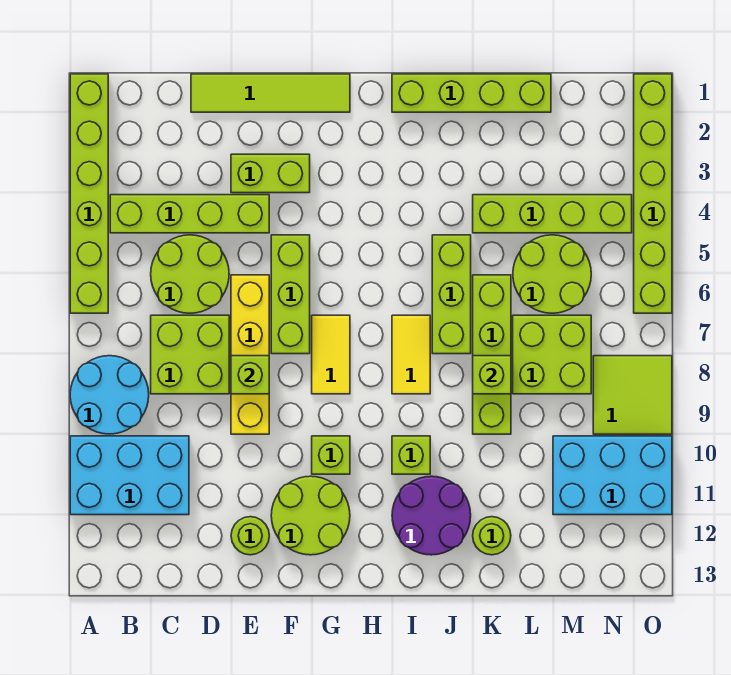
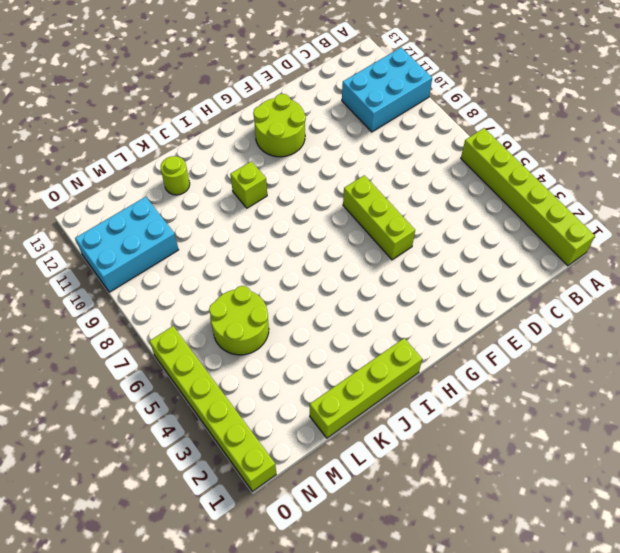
none -> cyan 2x2 round brick [70,356,149,434]
none -> lime 1x4 brick [110,195,269,233]
none -> lime 2x2 round brick [151,235,229,313]

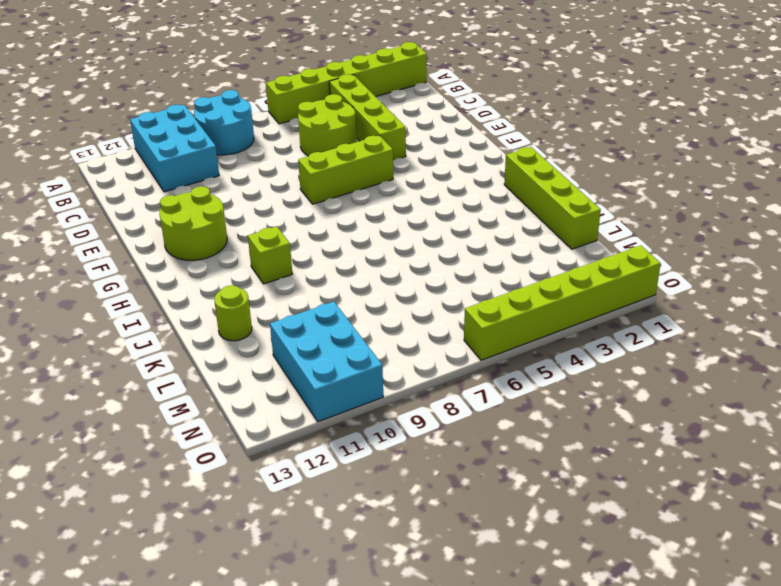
none -> lime 2x2 brick [151,315,229,394]
none -> lime 1x4 tile [191,74,350,112]
none -> lime 1x2 brick [231,154,310,193]

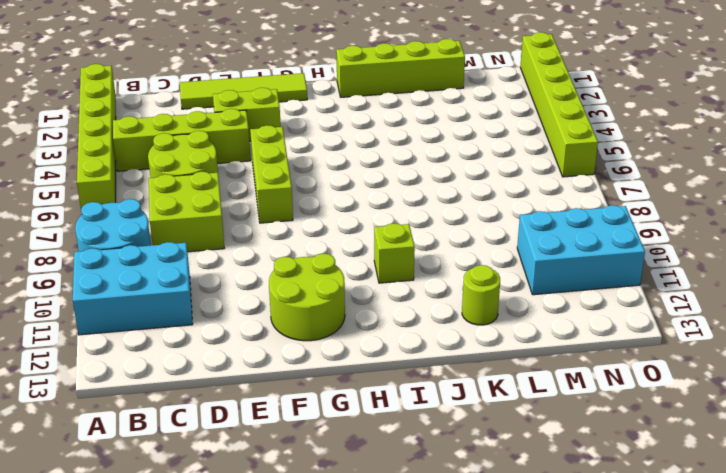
none -> yellow 1x4 brick [231,275,269,434]
none -> lime 1x1 round brick [231,517,269,555]
none -> yellow 1x2 tile [312,315,350,394]

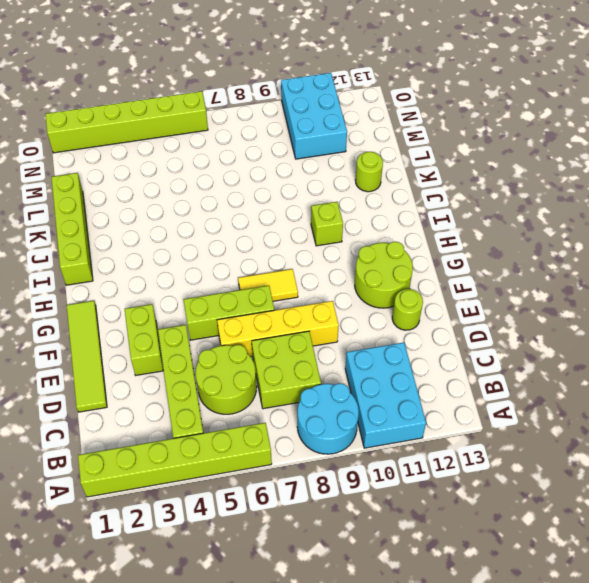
none -> lime 1x1 brick [312,436,350,474]
none -> yellow 1x2 tile [392,315,430,394]
none -> purple 2x2 round brick [392,476,471,555]

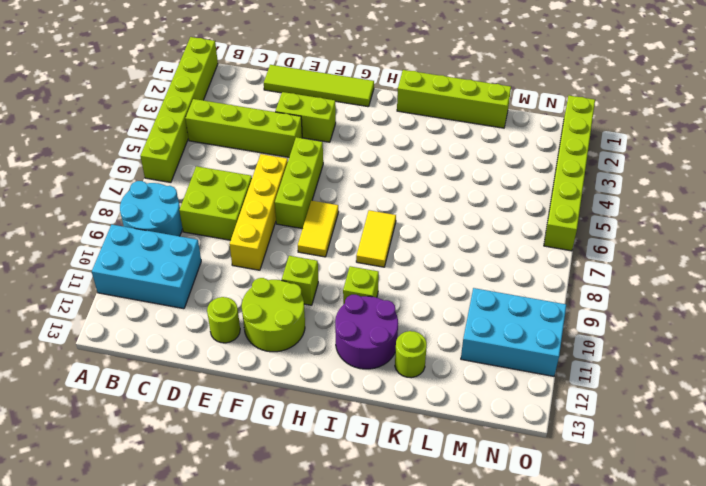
none -> lime 2x2 round brick [151,235,229,313]
none -> lime 1x3 brick [432,235,471,354]
none -> lime 1x4 brick [473,195,632,233]

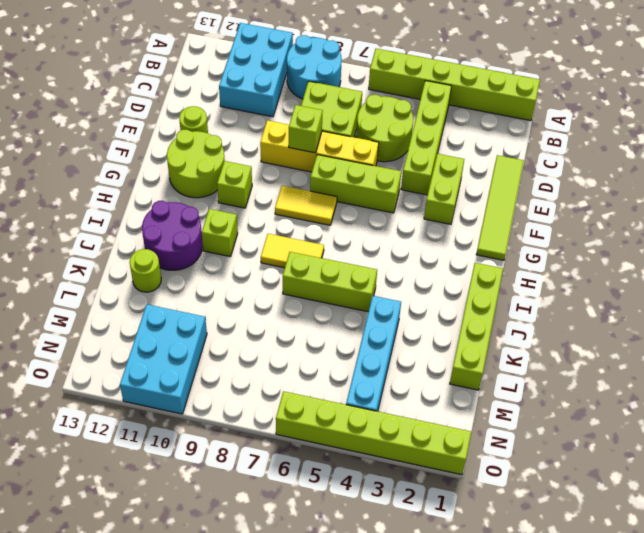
cyan 1x4 brick [346,296,401,411] -> lime 1x4 brick [473,195,632,233]
none -> lime 1x4 brick [473,275,511,434]
none -> lime 2x2 round brick [513,235,591,313]
none -> lime 2x2 brick [513,315,591,394]

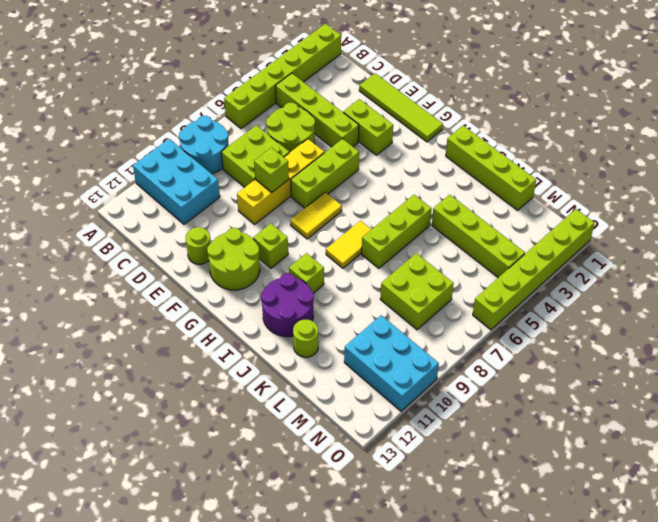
none -> lime 1x4 brick [473,275,511,434]
none -> lime 2x2 round brick [513,235,591,313]
none -> lime 2x2 tile [593,356,672,434]

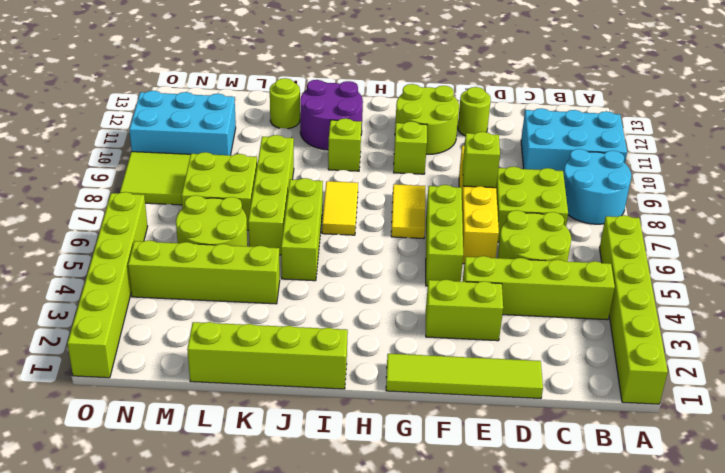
none -> lime 1x1 brick [473,356,511,394]

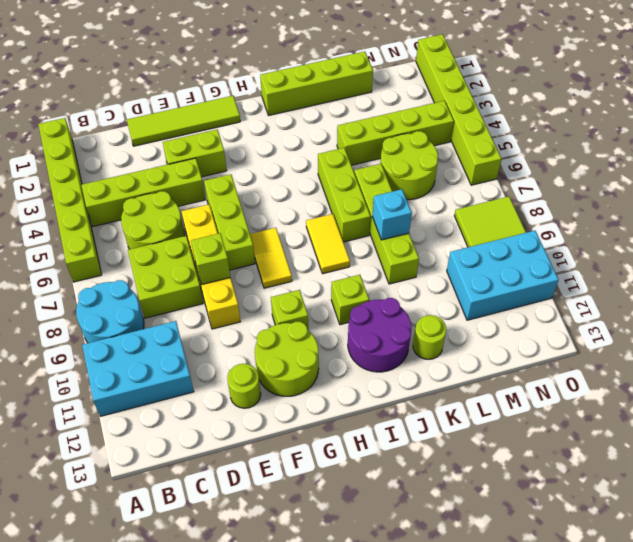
cyan 1x1 brick [372,189,412,240] -> lime 1x1 brick [473,356,511,394]
none -> lime 2x2 brick [513,315,591,394]

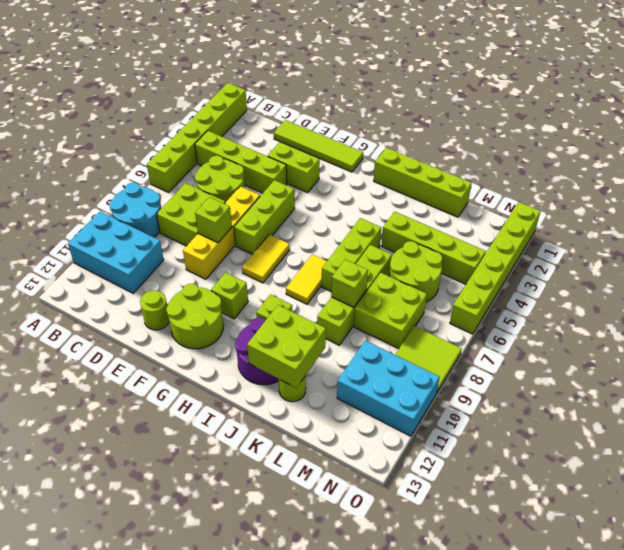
lime 2x2 brick [247,305,326,388] -> none

